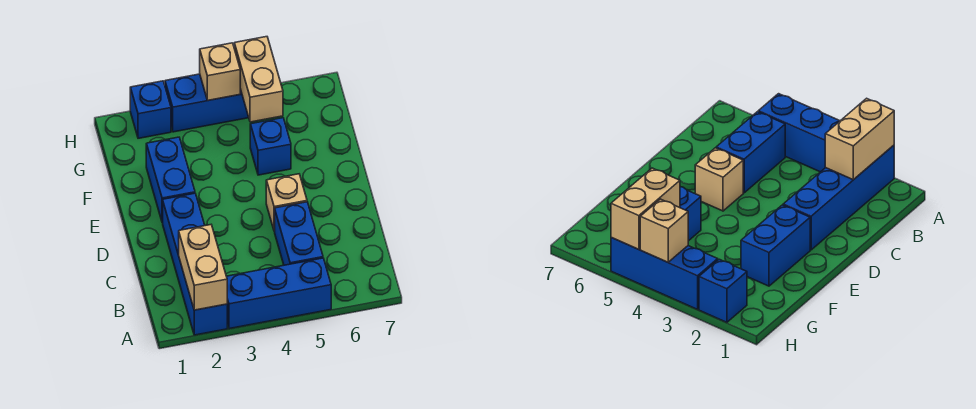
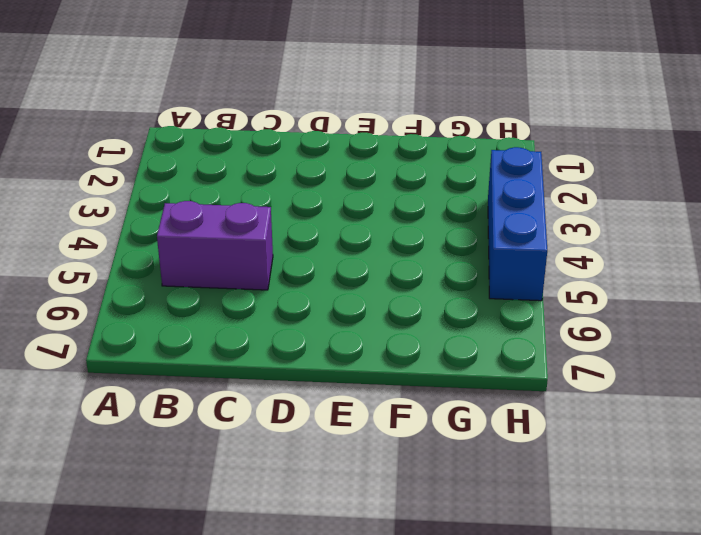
purple 1x2 brick [157,201,273,290] -> blue 1x2 brick [275,202,323,265]
none -> blue 1x4 brick [163,193,227,335]
none -> blue 1x3 brick [226,258,331,329]

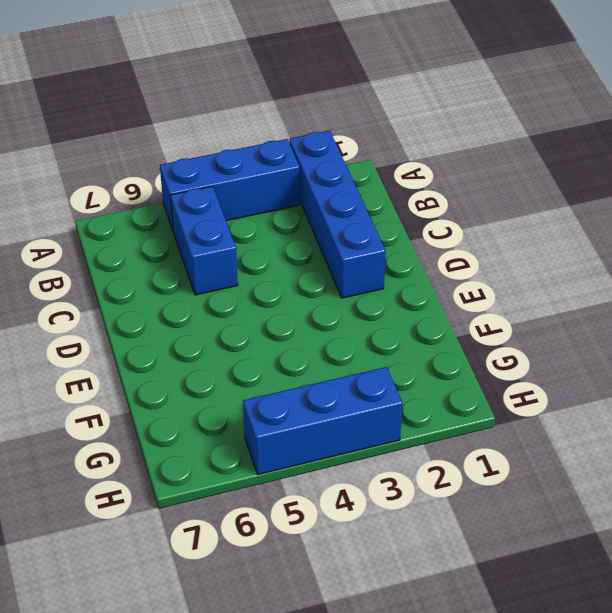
none -> tan 1x1 brick [266,174,307,231]
none -> blue 1x2 brick [146,137,195,223]

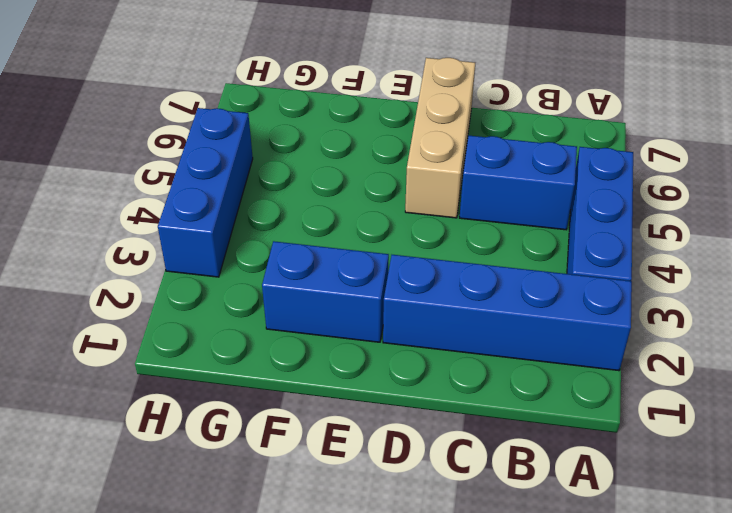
tan 1x3 brick [405,58,475,218] -> tan 1x1 brick [266,174,307,231]
none -> blue 1x1 brick [250,118,291,175]
none -> blue 1x1 brick [130,81,171,138]

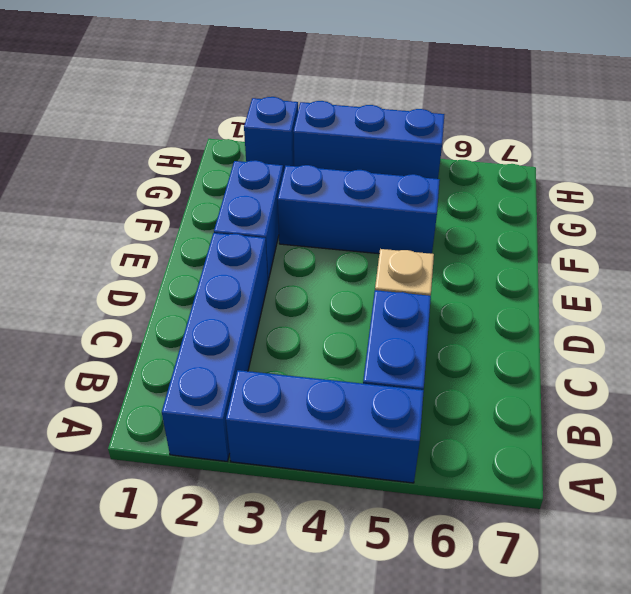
blue 1x3 brick [278,165,440,254] -> blue 1x1 brick [250,118,291,175]
none -> tan 1x2 brick [179,225,227,310]
none -> tan 1x2 brick [234,37,283,122]

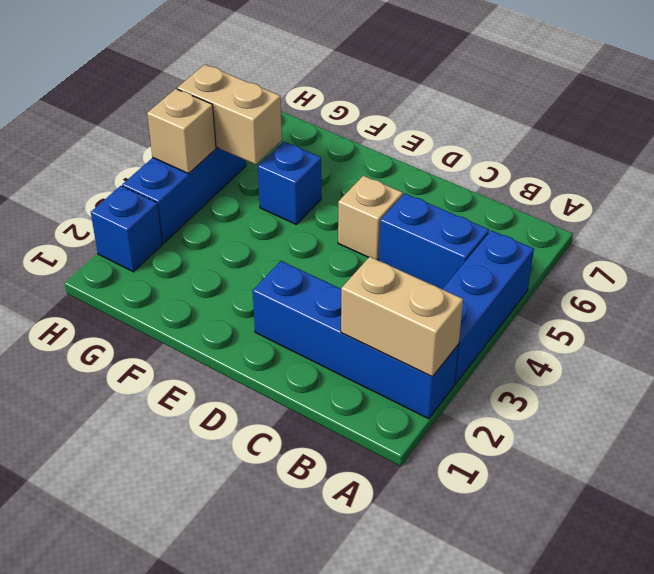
none -> blue 1x2 brick [146,137,195,223]

